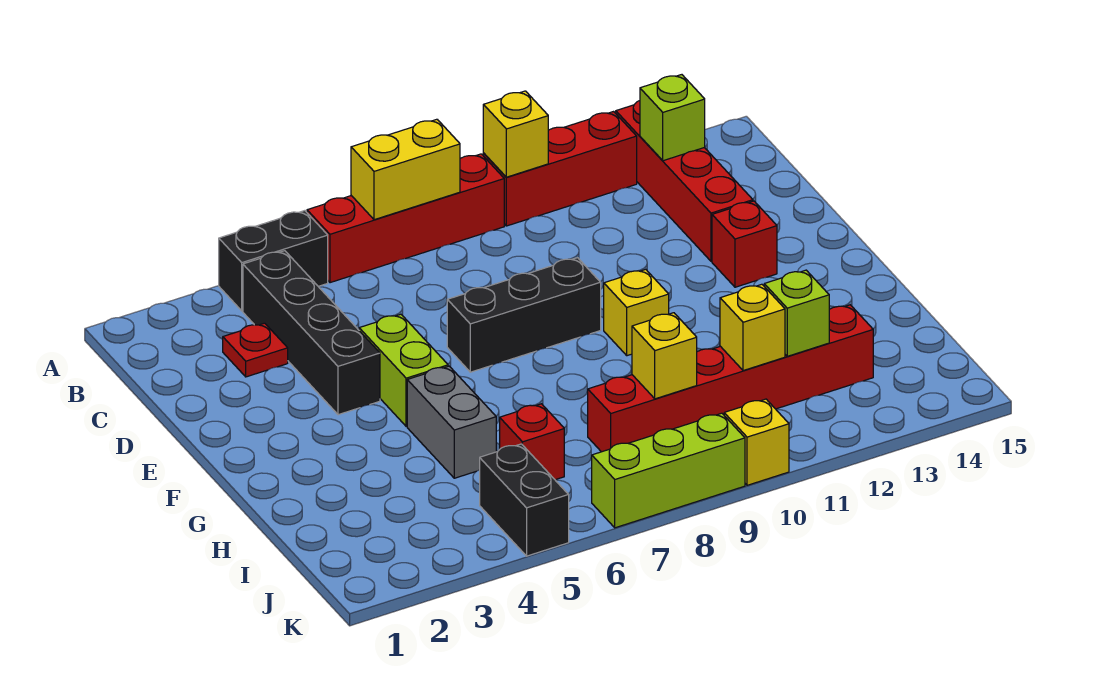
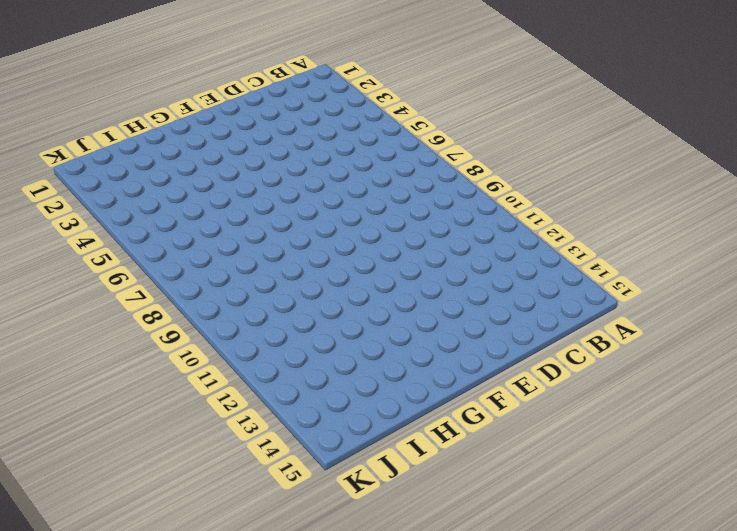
none -> black 1x2 brick [219,211,328,311]
none -> red 1x4 brick [307,154,504,283]
none -> red 1x3 brick [483,112,637,226]

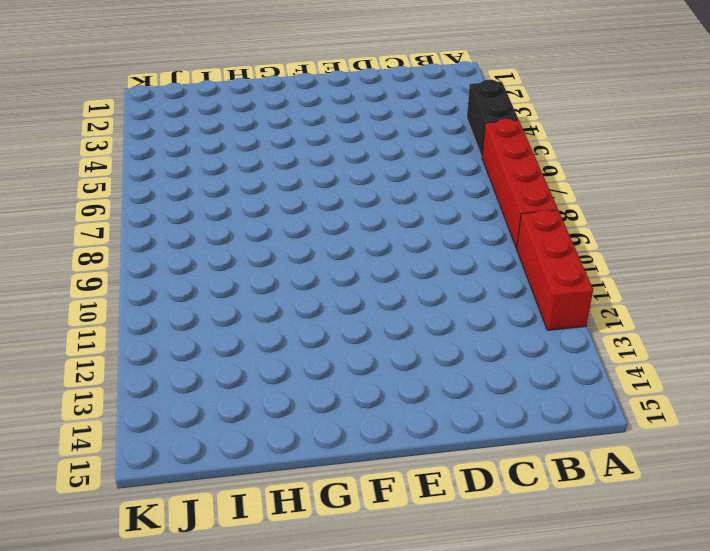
none -> red 1x4 brick [616,101,753,261]
none -> black 1x4 brick [243,251,380,415]
none -> red 1x1 plate [223,323,288,377]

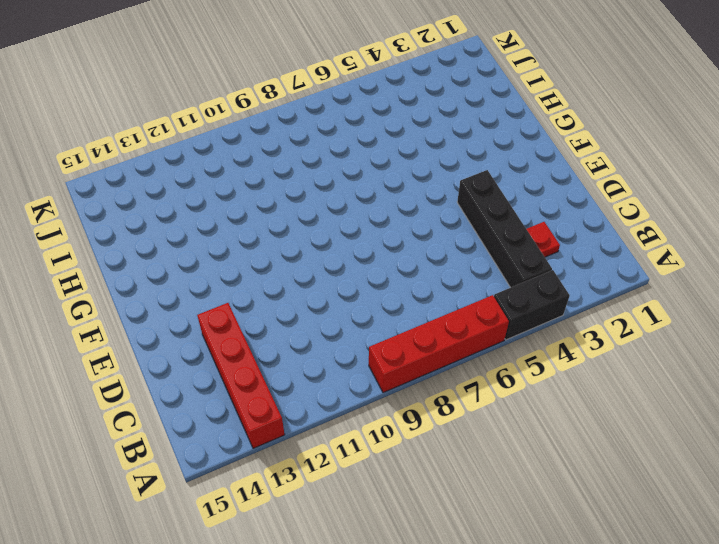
none -> red 1x3 brick [483,112,637,226]
none -> lime 1x2 brick [359,314,448,426]
none -> black 1x3 brick [447,258,601,372]

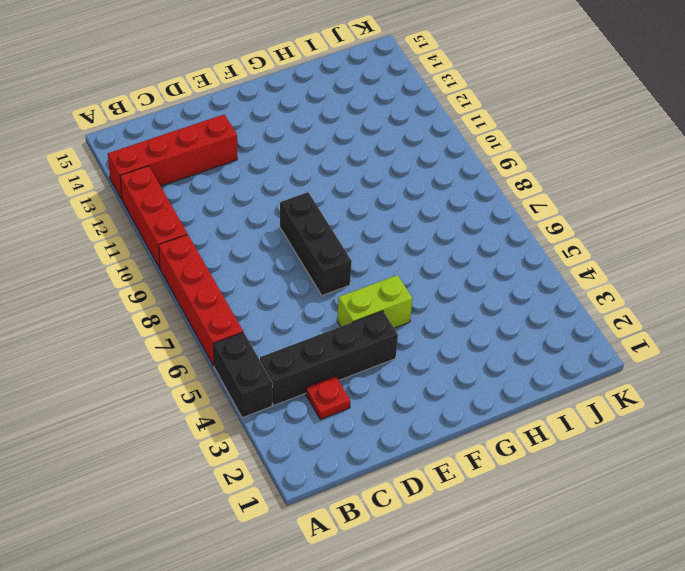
none -> red 1x1 brick [712,201,777,287]
none -> yellow 1x1 brick [604,269,669,356]
none -> grey 1x2 brick [407,366,496,478]

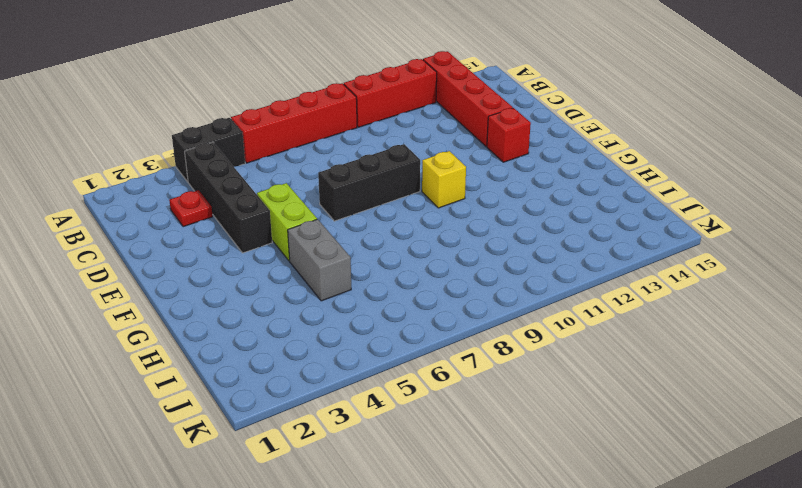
none -> red 1x1 brick [500,404,564,480]
none -> red 1x6 brick [588,305,873,452]
none -> black 1x2 brick [480,444,569,556]

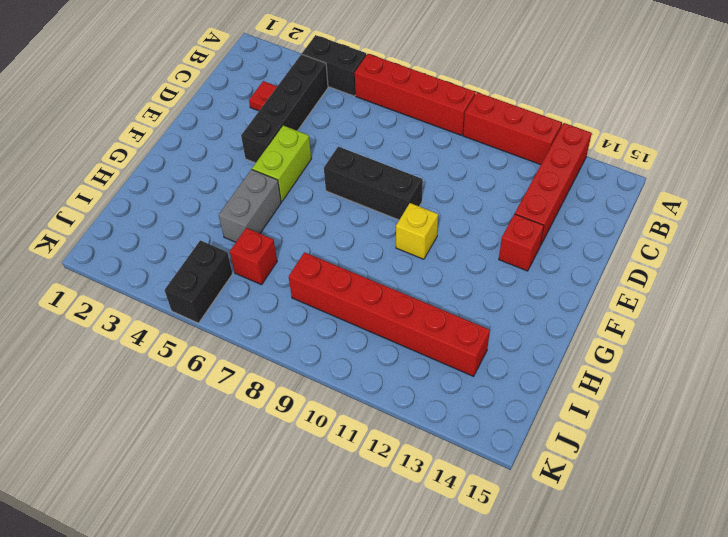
none -> lime 1x3 brick [592,413,745,528]
none -> yellow 1x1 brick [724,399,789,485]
none -> yellow 1x2 brick [351,119,460,220]

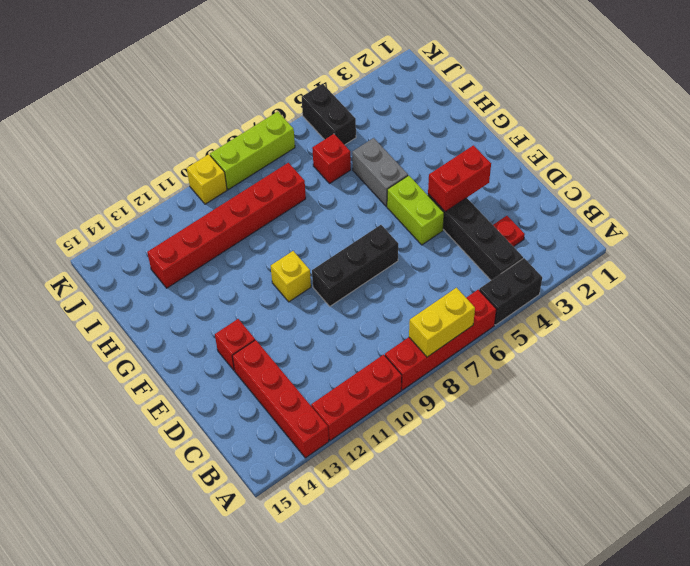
red 1x2 brick [428,145,491,212] -> none
none -> yellow 1x1 brick [483,91,548,177]
none -> lime 1x1 brick [640,75,705,161]
none -> yellow 1x1 brick [632,313,697,399]

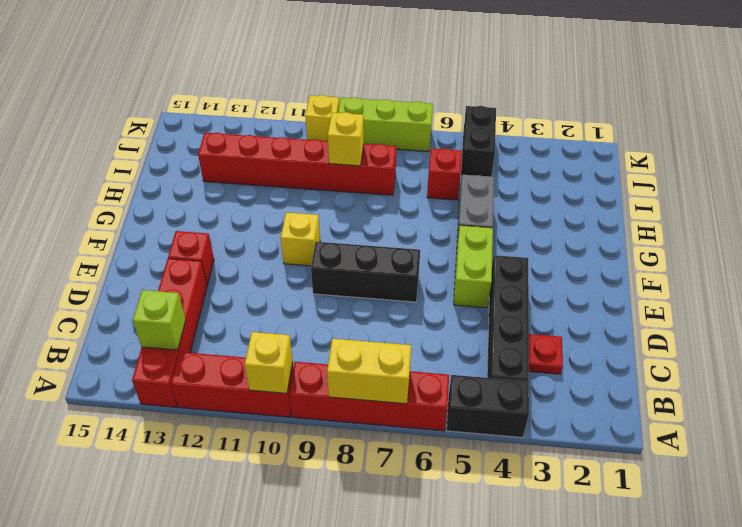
none -> yellow 1x1 brick [720,284,785,371]
none -> lime 1x1 brick [764,270,829,356]

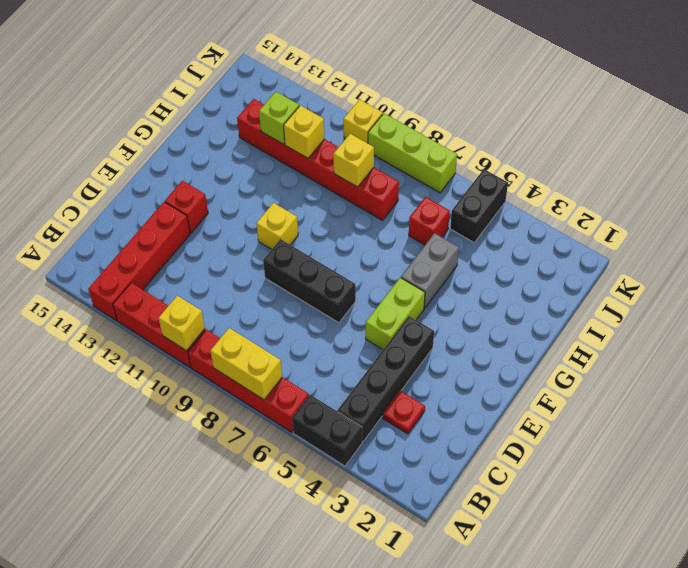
none -> lime 1x1 brick [640,75,705,161]

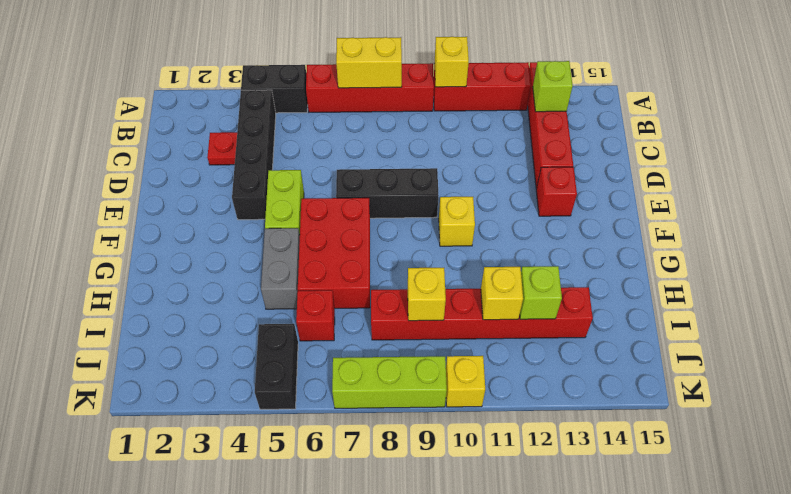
red 2x3 brick [298,198,370,308] -> none

